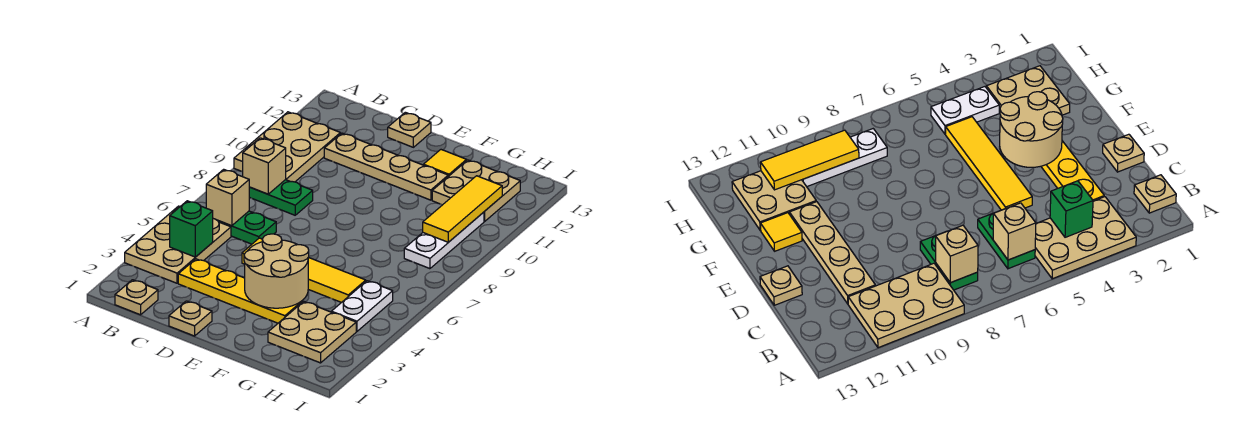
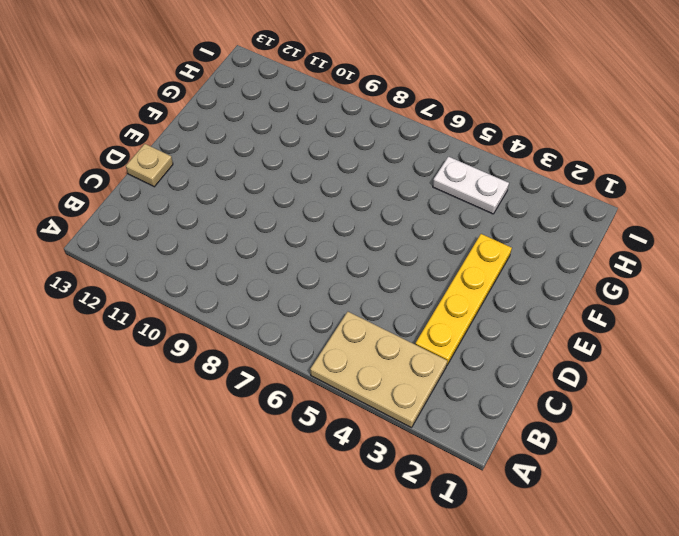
none -> tan 2x3 plate [234,112,340,182]
none -> tan 1x1 plate [115,280,158,315]
none -> green 1x2 plate [217,211,276,244]

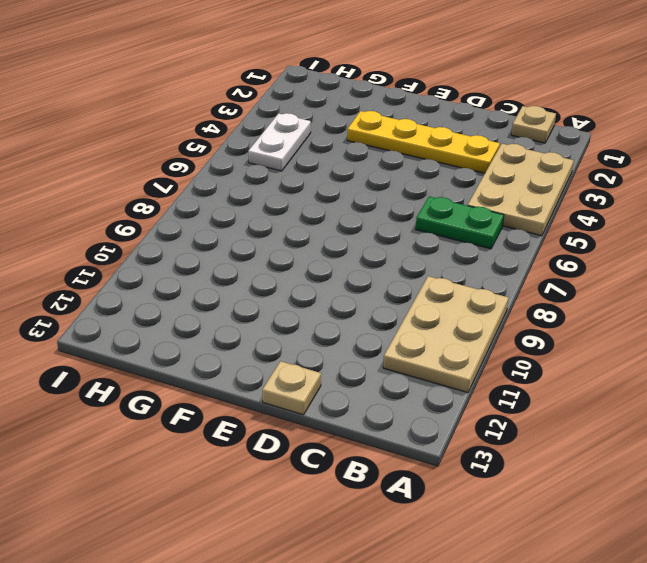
none -> green 1x2 plate [249,180,313,215]
none -> tan 1x4 plate [324,133,448,200]
none -> tan 1x1 plate [169,301,212,336]

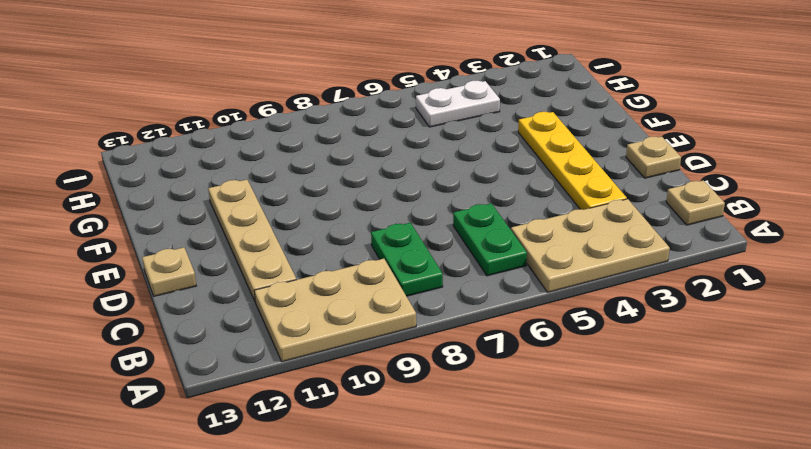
none -> yellow 1x4 tile [242,238,366,303]
none -> yellow 1x1 tile [423,150,467,176]
none -> tan 2x2 plate [268,301,356,363]

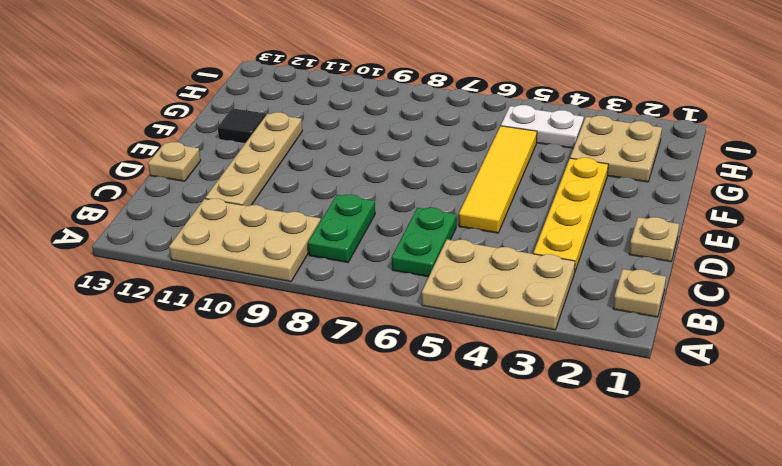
black 1x1 tile [218,108,266,144] -> yellow 1x1 tile [423,150,467,176]
none -> tan 2x2 plate [432,160,520,221]
none -> white 1x3 plate [404,212,484,269]
none -> green 1x1 brick [170,201,213,257]

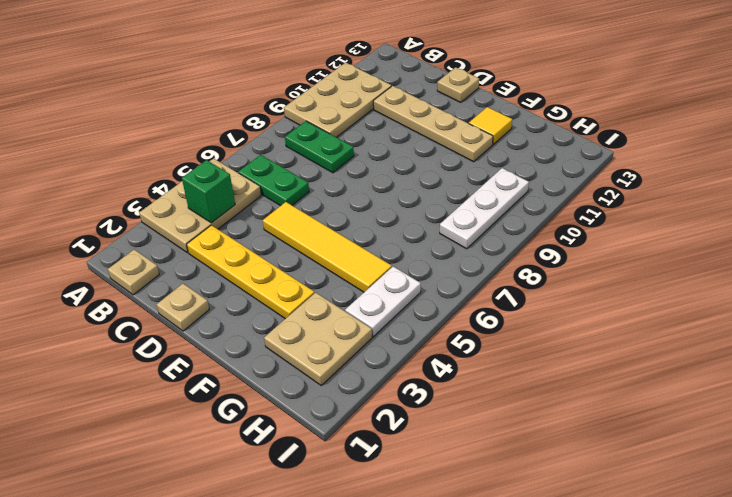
none -> tan 2x2 plate [432,160,520,221]
none -> tan 1x1 brick [206,169,249,226]
none -> tan 1x1 brick [243,138,286,194]

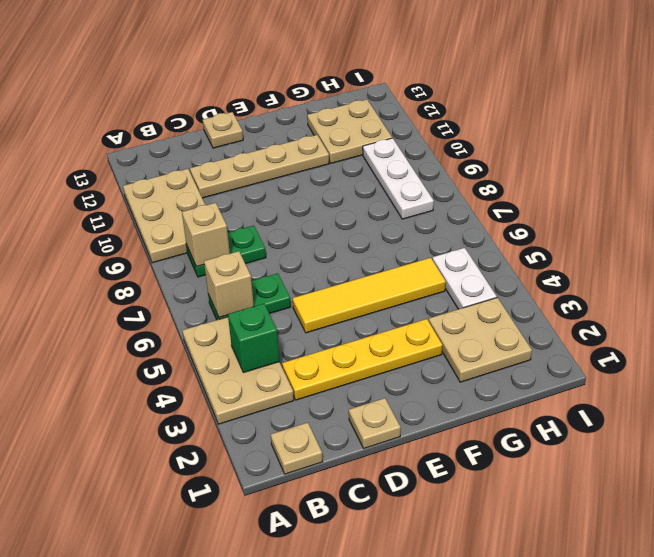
none -> yellow 1x1 tile [423,150,467,176]
none -> tan 2x2 round brick [244,234,309,308]
none -> yellow 1x3 tile [423,176,502,242]

